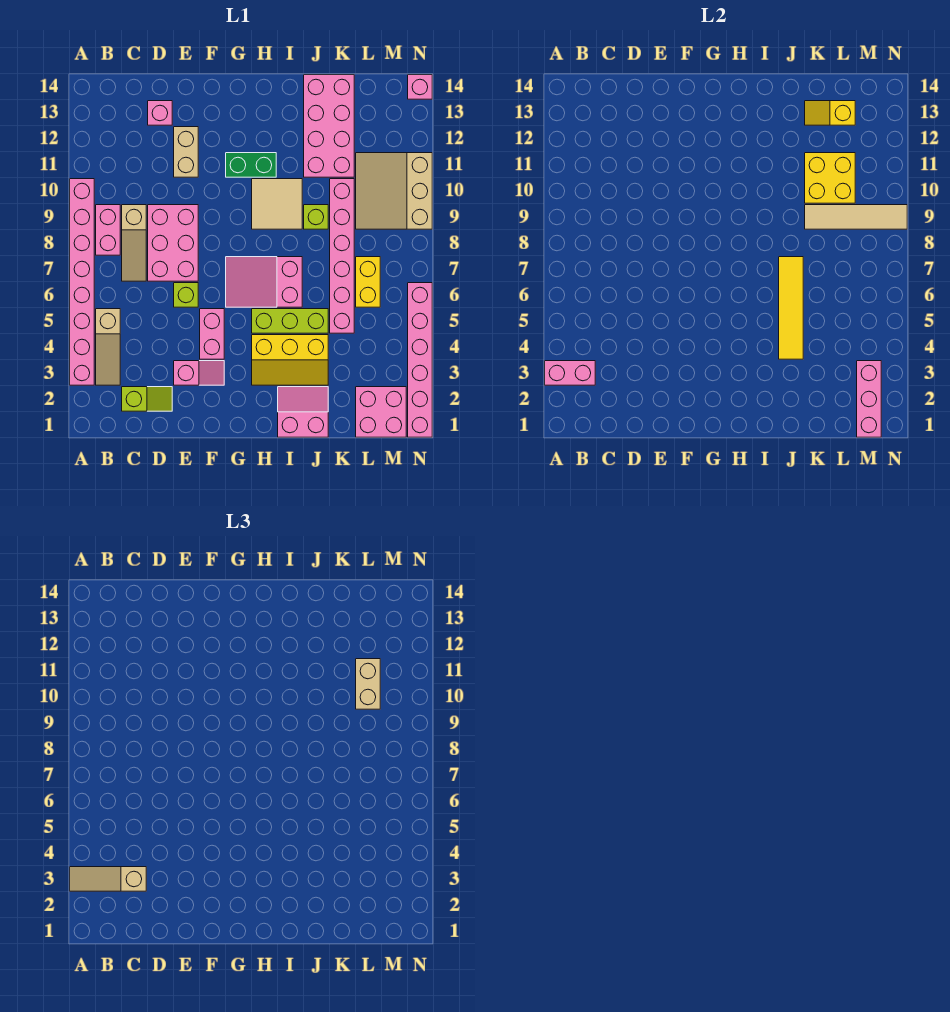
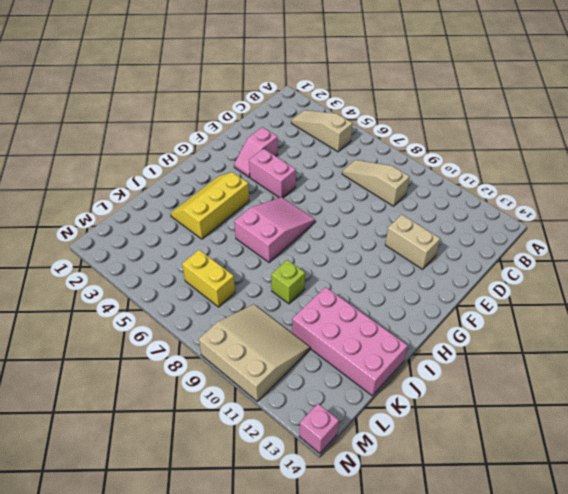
none -> pink 1x8 brick [70,179,94,385]
none -> pink 1x2 brick [96,205,120,255]
none -> lime 1x2 slope [122,387,172,411]
none -> pink 2x3 brick [148,205,198,281]

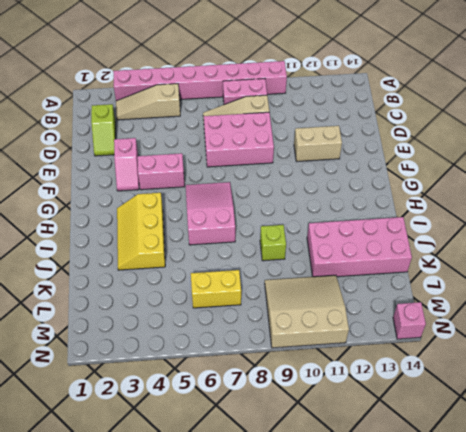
none -> pink 1x1 brick [148,101,172,125]
none -> lime 1x1 brick [174,283,198,307]
none -> green 1x2 brick [226,153,276,177]
none -> lime 1x3 brick [252,309,328,333]

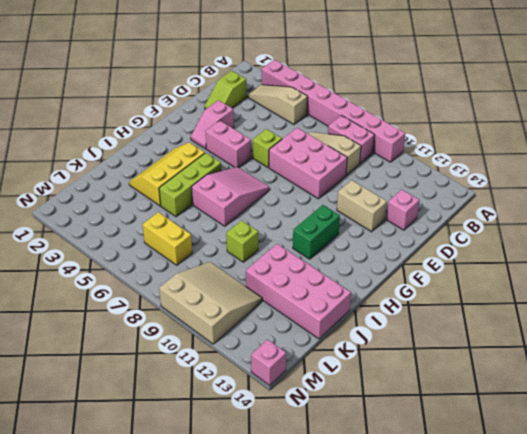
none -> tan 2x2 tile [252,179,302,229]
none -> pink 2x2 slope [278,387,328,437]
none -> pink 1x6 brick [330,179,354,333]
none -> pink 2x2 brick [356,387,406,437]

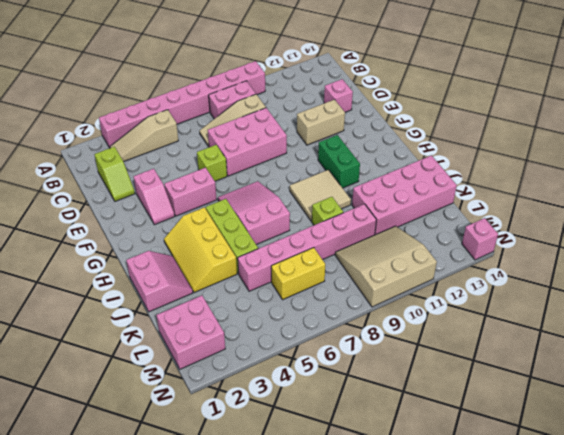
none -> pink 1x6 brick [408,283,432,437]
none -> pink 1x2 brick [545,361,595,385]
none -> yellow 1x4 tile [779,257,803,359]
none -> tan 1x4 tile [805,205,907,229]

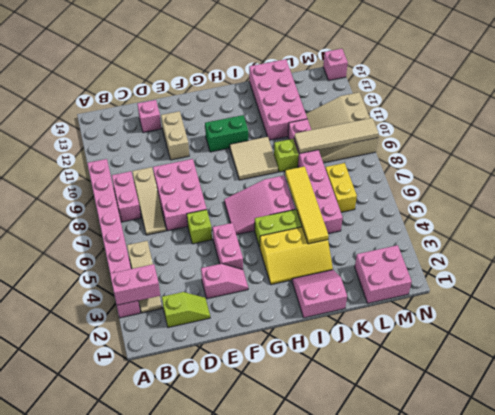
none -> pink 1x6 brick [408,283,432,437]
none -> yellow 2x2 brick [805,153,855,203]
none -> yellow 1x2 slope [805,101,855,125]
none -> pink 1x3 brick [857,361,881,437]

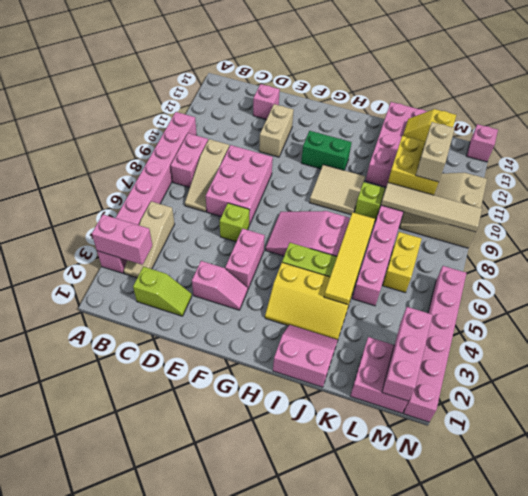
none -> tan 1x3 slope [70,867,146,891]

